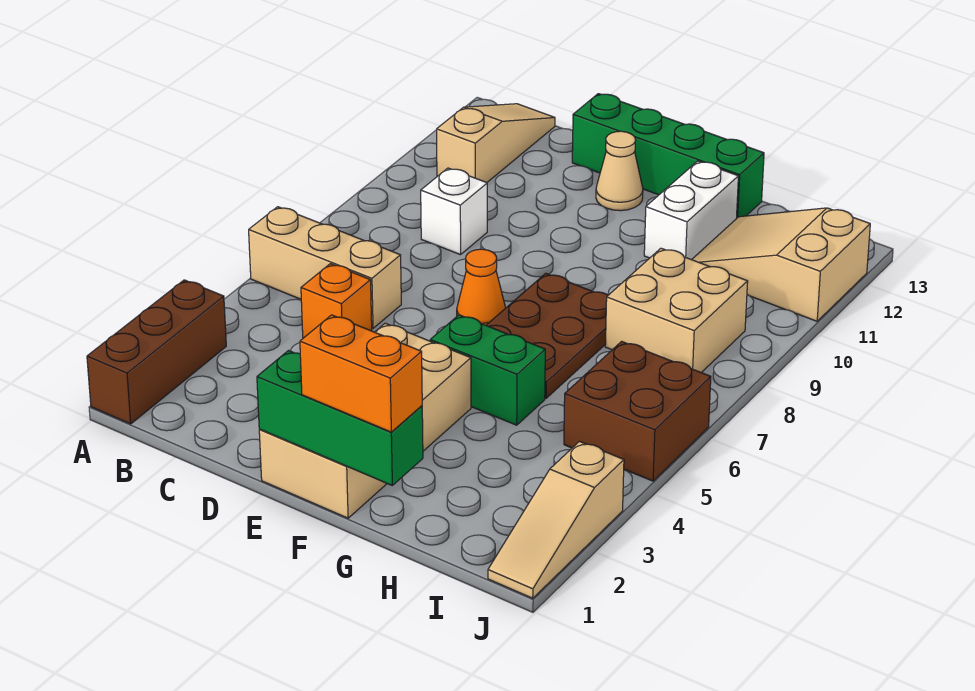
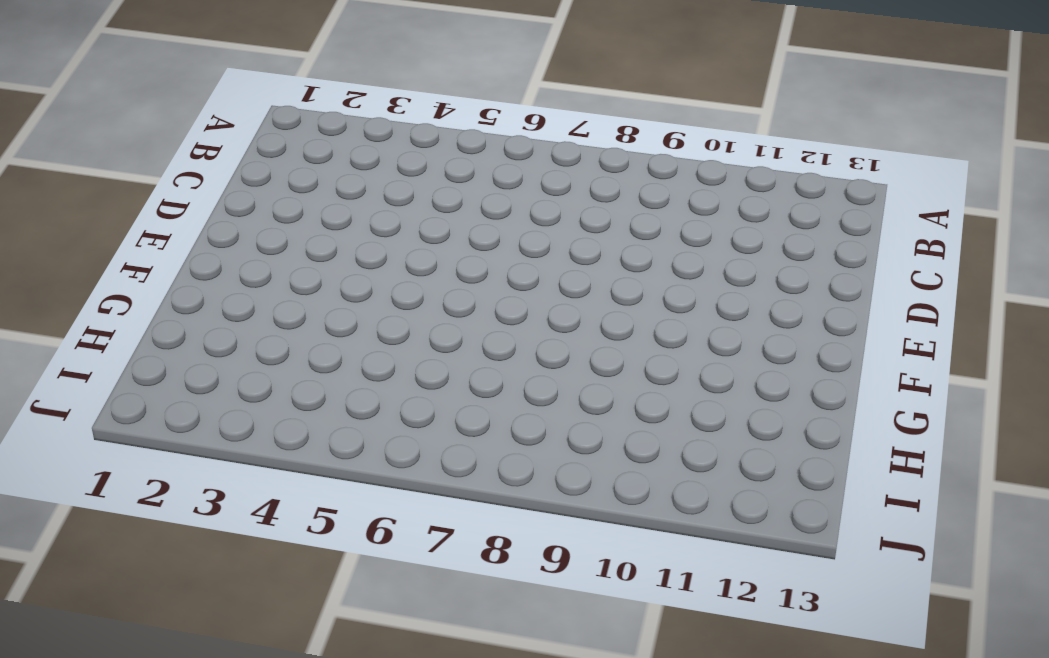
none -> brown 1x3 brick [87,280,226,424]
none -> tan 1x3 brick [249,207,401,328]
none -> tan 1x3 slope [437,104,555,182]

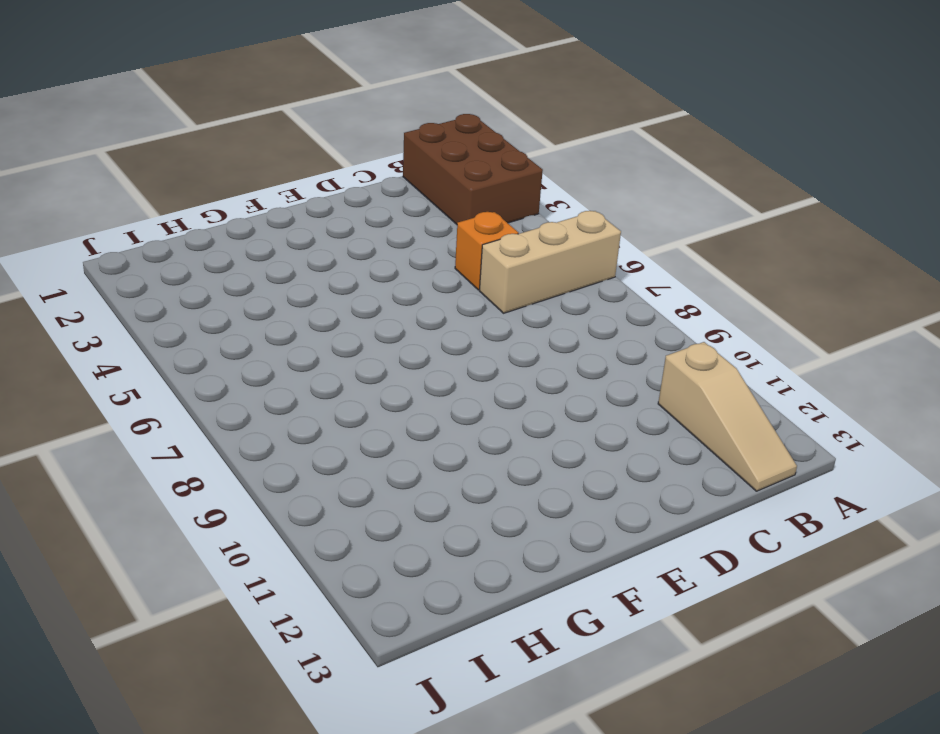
brown 2x3 brick [403,114,543,224] -> brown 1x3 brick [87,280,226,424]
none -> white 1x1 brick [421,168,487,255]
none -> green 1x4 brick [572,94,764,219]
none -> tan 2x4 brick [259,323,471,518]

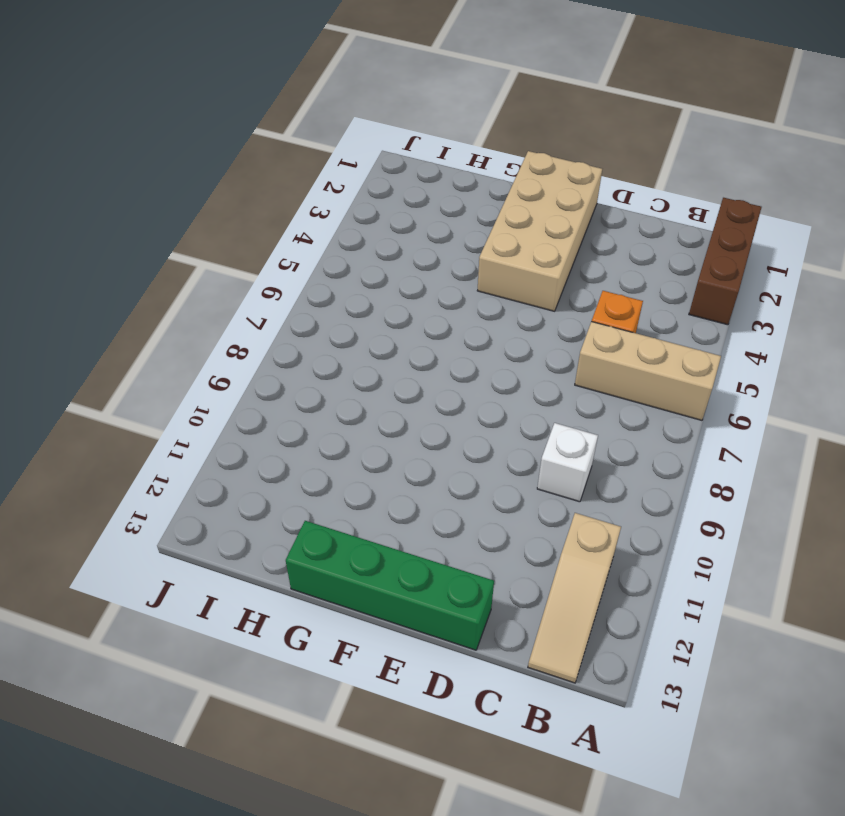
none -> orange 1x1 cone [457,249,506,325]
none -> tan 1x1 cone [596,131,643,211]
none -> green 1x2 brick [430,315,545,425]

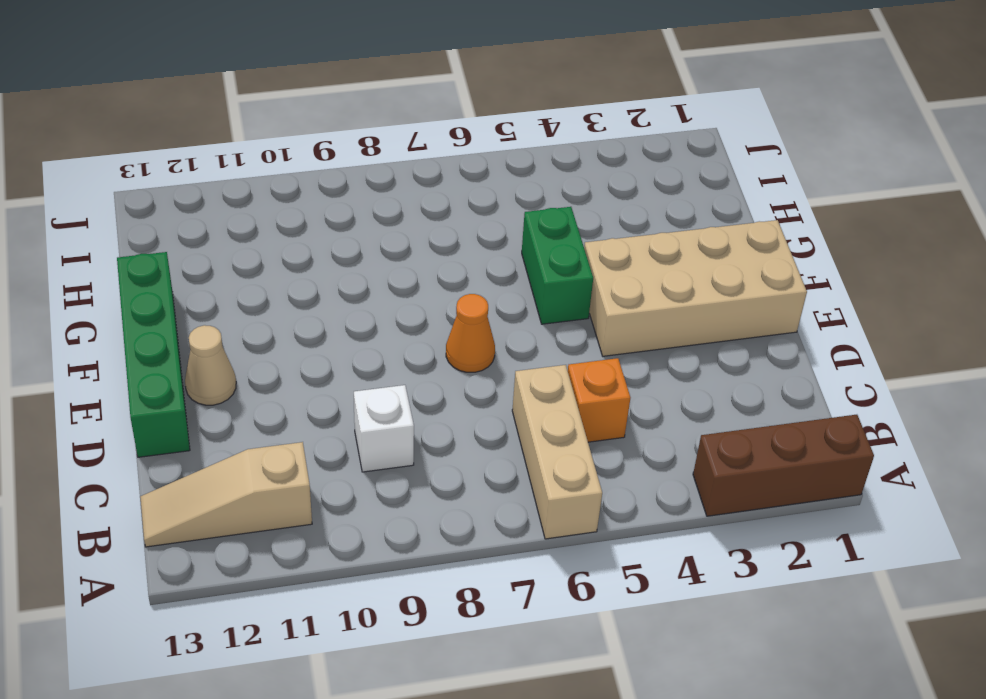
none -> brown 2x3 plate [486,273,608,398]
none -> white 1x2 brick [644,161,738,260]
none -> tan 2x2 brick [605,248,748,373]

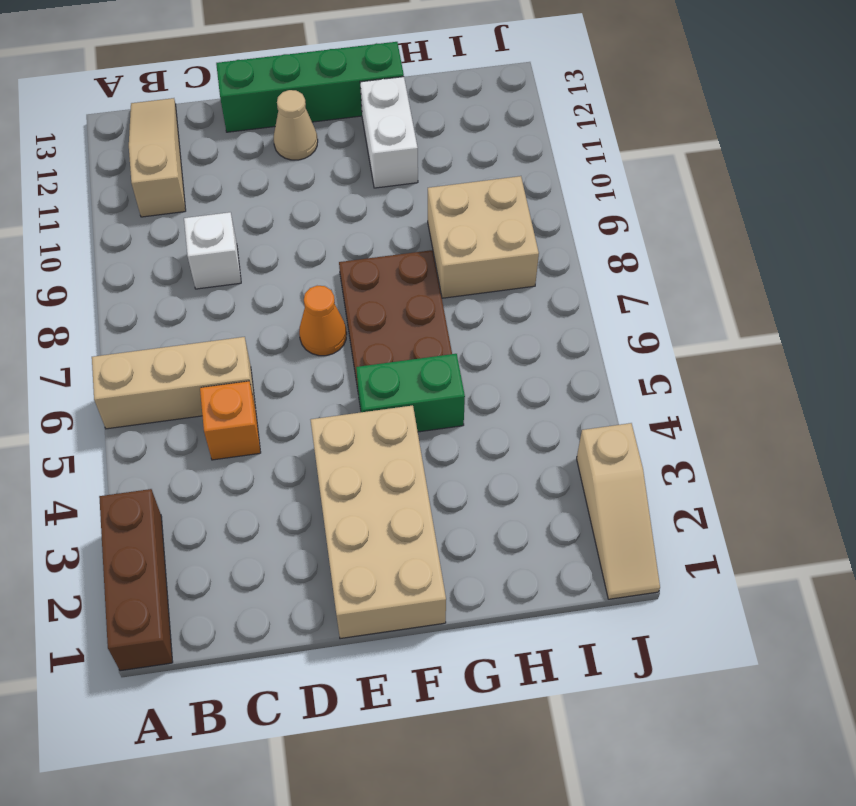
none -> tan 2x3 slope [692,208,870,321]
none -> brown 2x2 brick [564,341,711,481]
none -> green 1x3 brick [257,351,423,485]

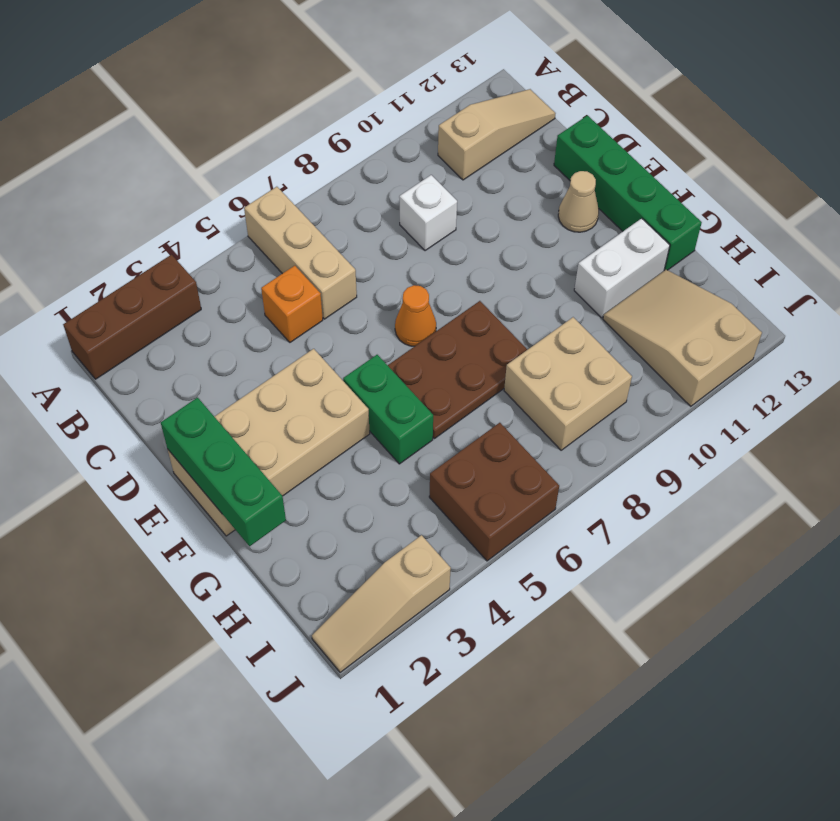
none -> orange 1x2 brick [300,315,422,432]

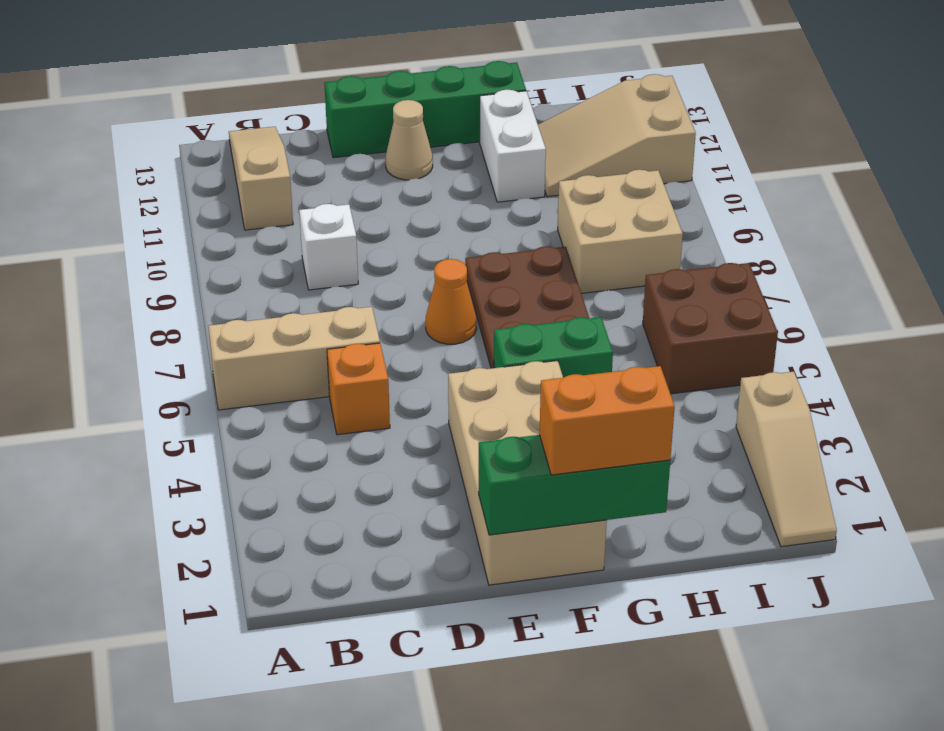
none -> brown 1x3 brick [87,280,226,424]

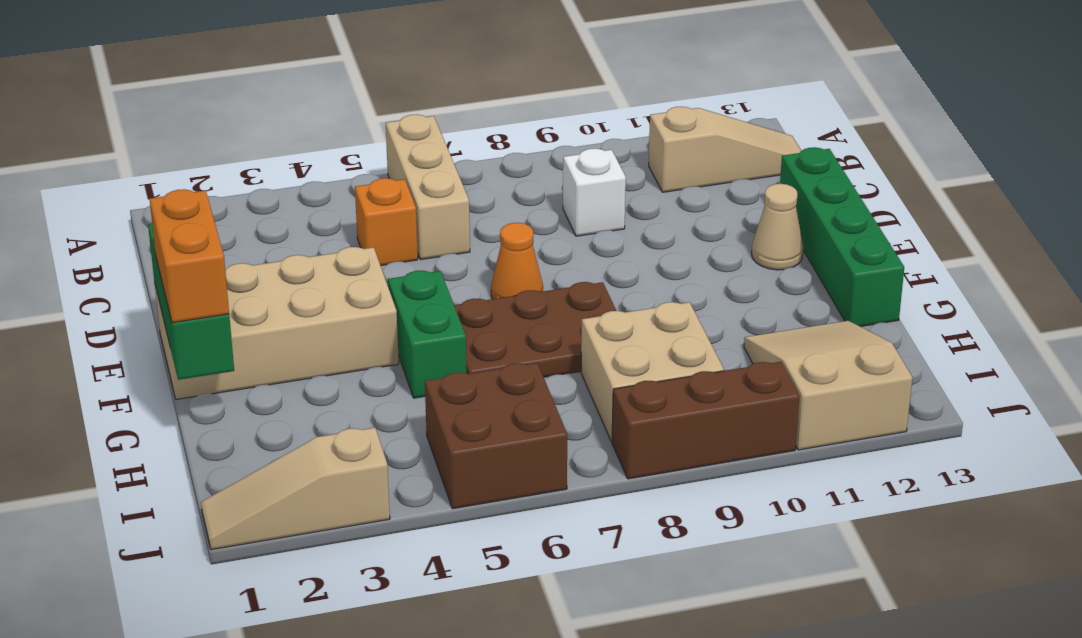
brown 1x3 brick [612,362,800,479] -> brown 1x3 brick moved to [87,280,226,424]
none -> white 1x2 brick [644,161,738,260]

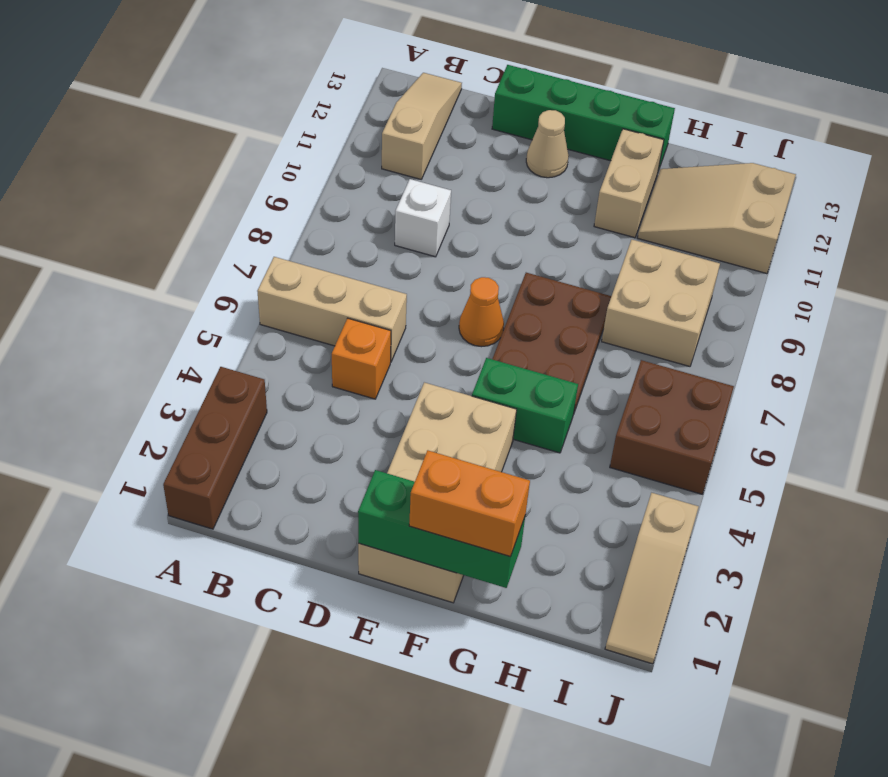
tan 1x2 brick [594,129,664,238] -> white 1x2 brick [644,161,738,260]

